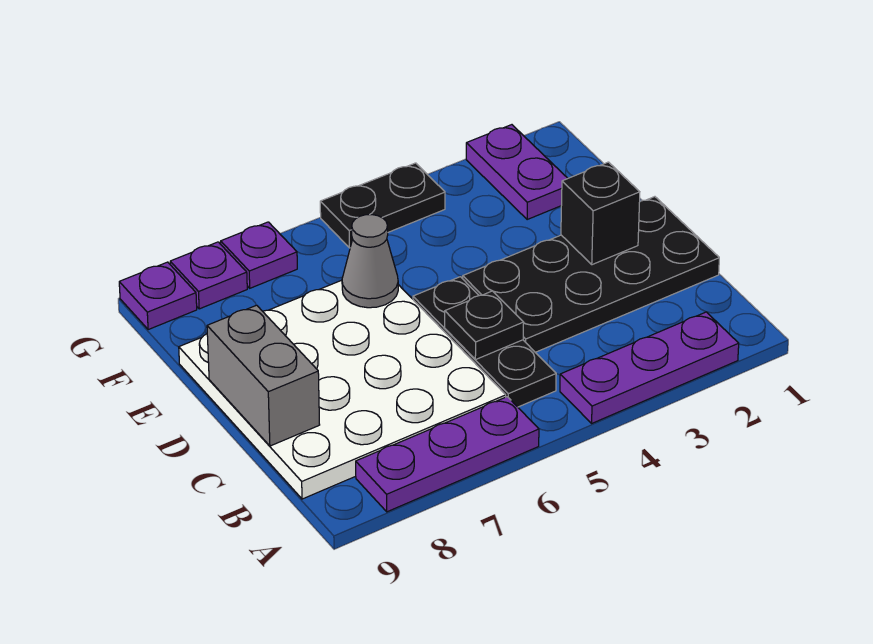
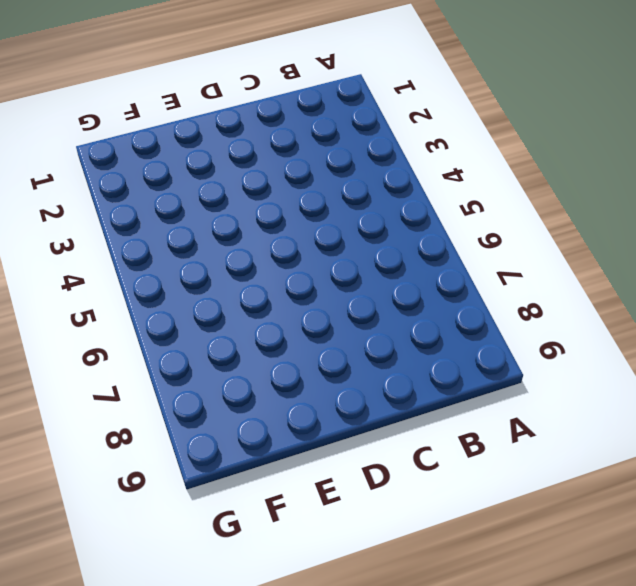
none -> purple 1x3 plate [560,312,739,423]
none -> purple 1x3 plate [356,397,539,512]
none -> black 1x3 plate [413,277,556,407]

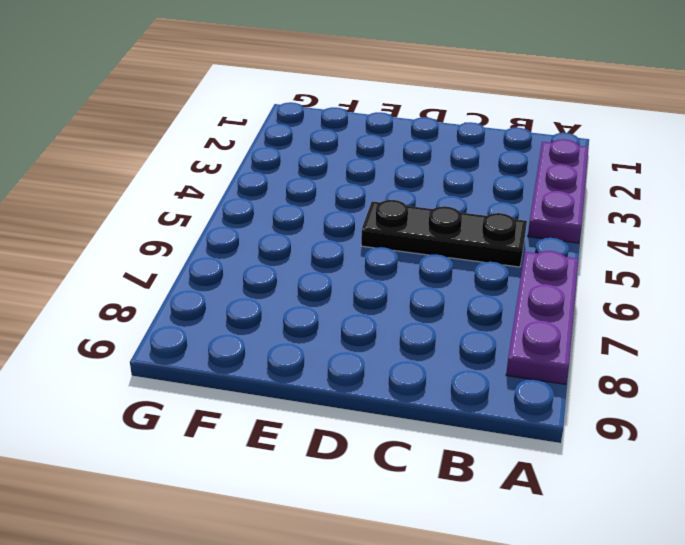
none -> white 4x4 plate [179,280,506,499]
none -> black 2x4 plate [463,197,719,352]
none -> purple 1x2 plate [466,125,568,220]

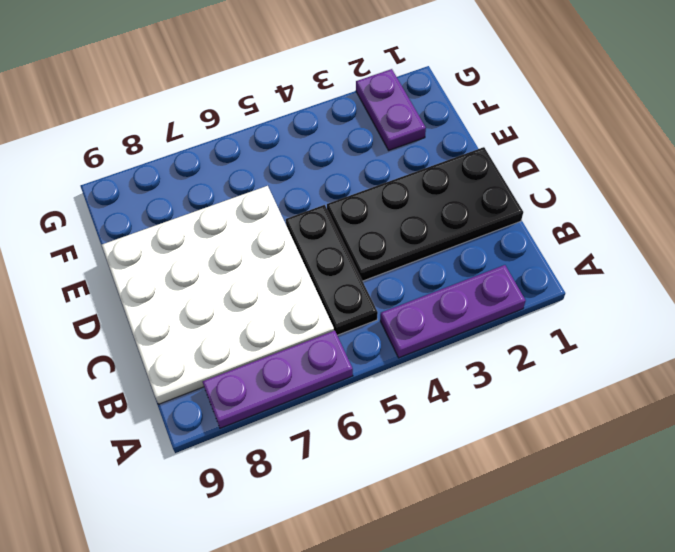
none -> black 1x2 plate [320,163,445,248]
none -> purple 1x1 plate [221,222,297,288]
none -> purple 1x1 plate [170,242,247,309]

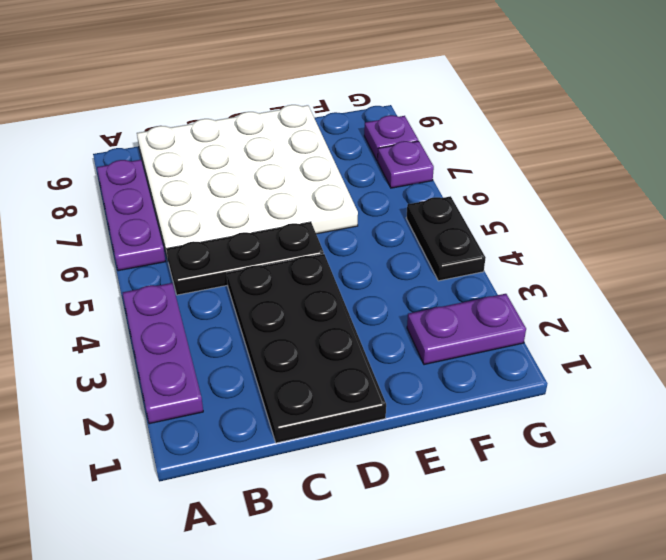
none -> purple 1x1 plate [119,262,197,330]
none -> black 1x1 plate [445,291,524,360]
none -> grey 1x2 brick [207,305,320,446]

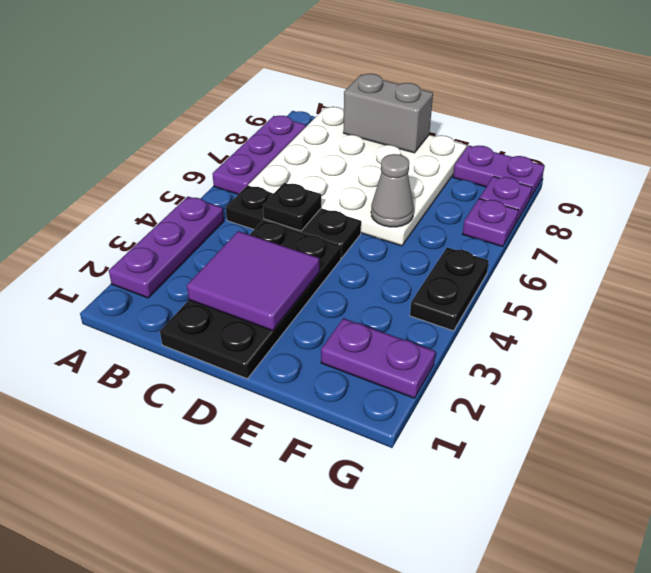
purple 2x2 tile [187,231,320,331] -> black 1x1 brick [561,162,640,265]
purple 1x2 plate [453,145,545,199] -> purple 1x1 plate [119,262,197,330]

